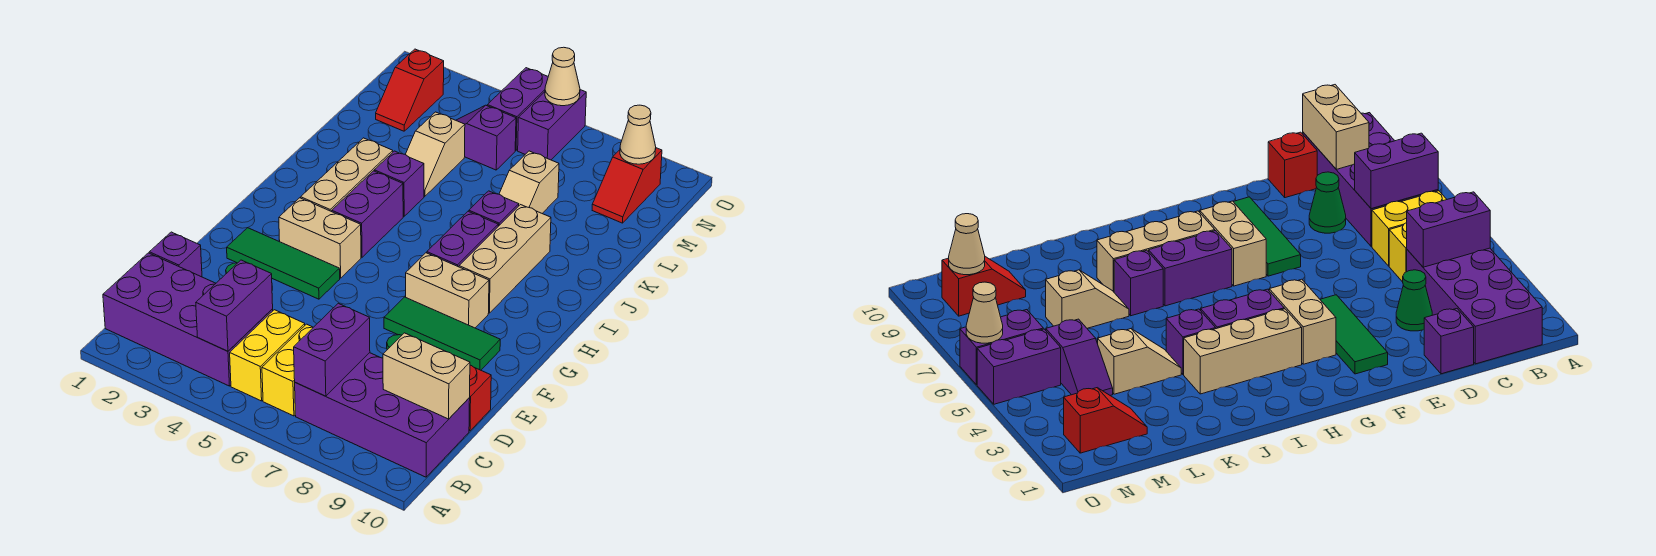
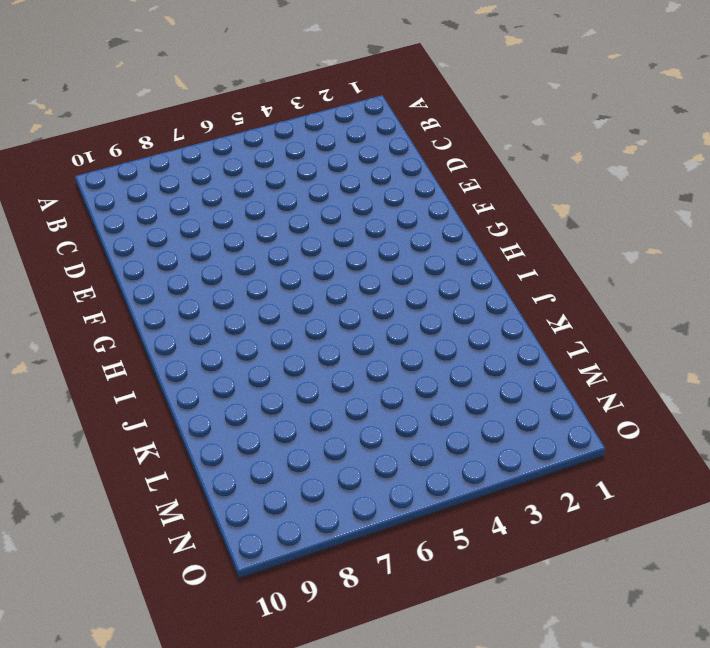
none -> purple 2x4 brick [103,253,273,386]
none -> yellow 1x2 brick [230,310,305,401]
none -> yellow 1x2 brick [262,324,313,416]
none -> purple 2x4 brick [295,353,470,477]

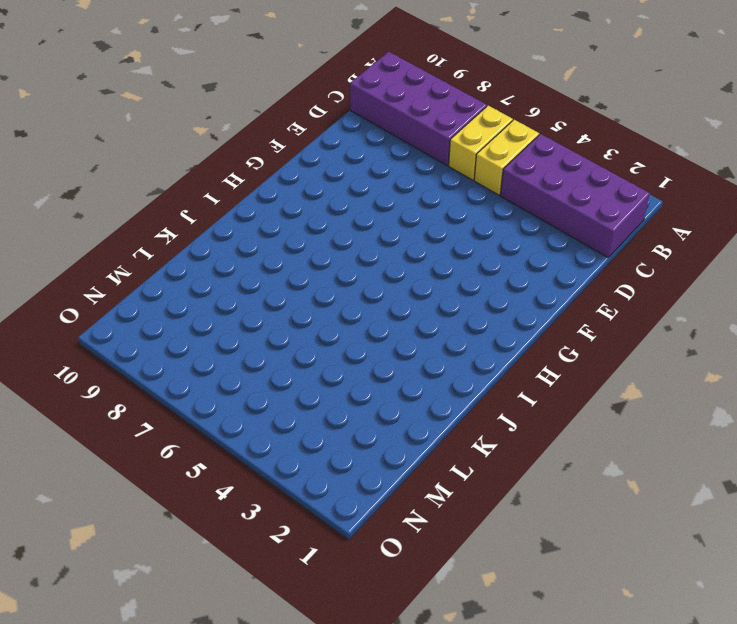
none -> purple 1x1 brick [149,232,202,277]
none -> green 1x1 cone [1396,270,1432,331]
none -> green 1x1 cone [1309,172,1346,233]
none -> red 1x1 brick [469,365,491,431]

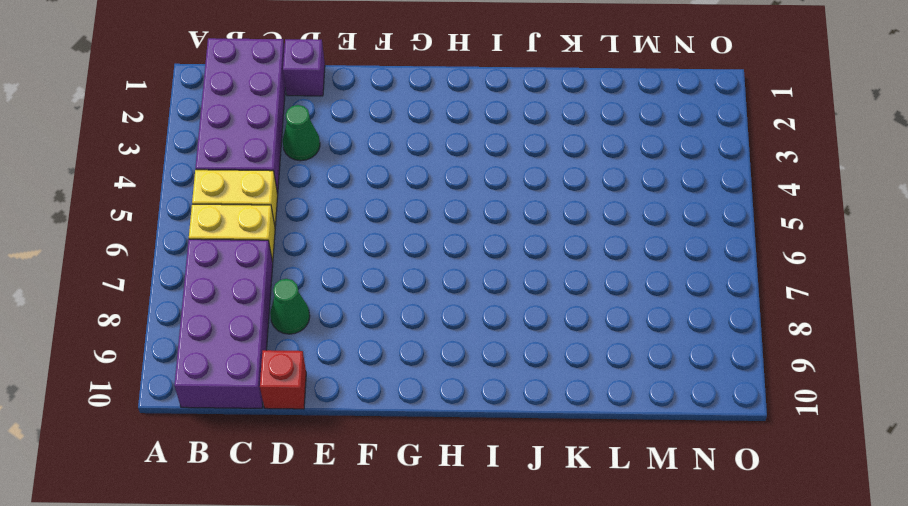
none -> green 1x3 tile [227,228,340,299]
none -> green 1x3 tile [384,297,500,370]
none -> tan 1x2 brick [279,198,361,278]
none -> tan 1x2 brick [406,253,489,328]

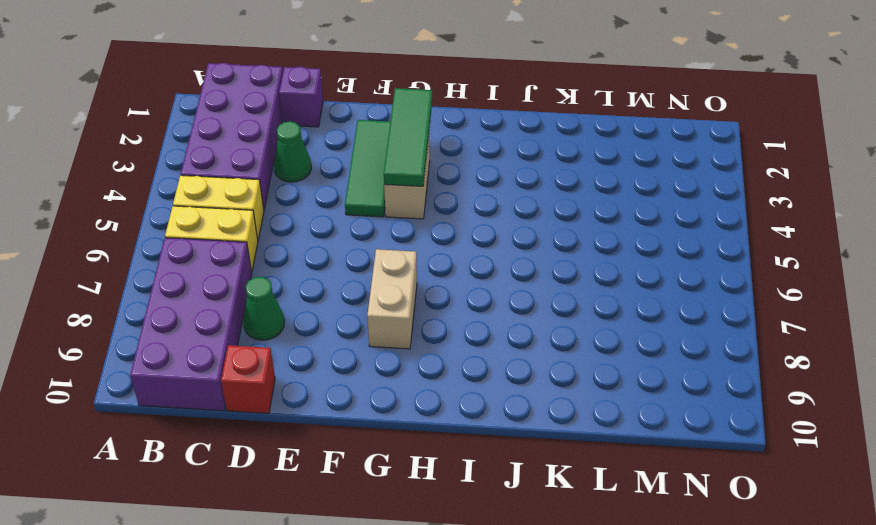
green 1x3 tile [384,88,432,186] -> green 1x3 tile moved to [384,297,500,370]
none -> tan 1x3 brick [301,138,393,211]
none -> purple 1x2 brick [332,171,403,257]
none -> purple 1x2 brick [427,211,498,267]
none -> tan 1x3 brick [459,205,551,313]

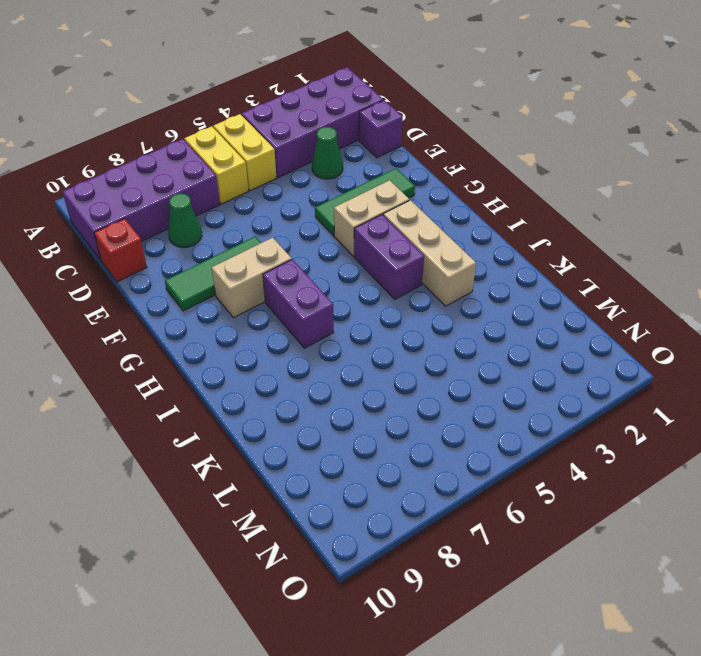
none -> tan 1x3 brick [459,205,551,313]
none -> purple 1x1 brick [374,151,424,216]
none -> purple 1x1 brick [469,191,519,226]
none -> tan 1x2 slope [405,112,465,197]

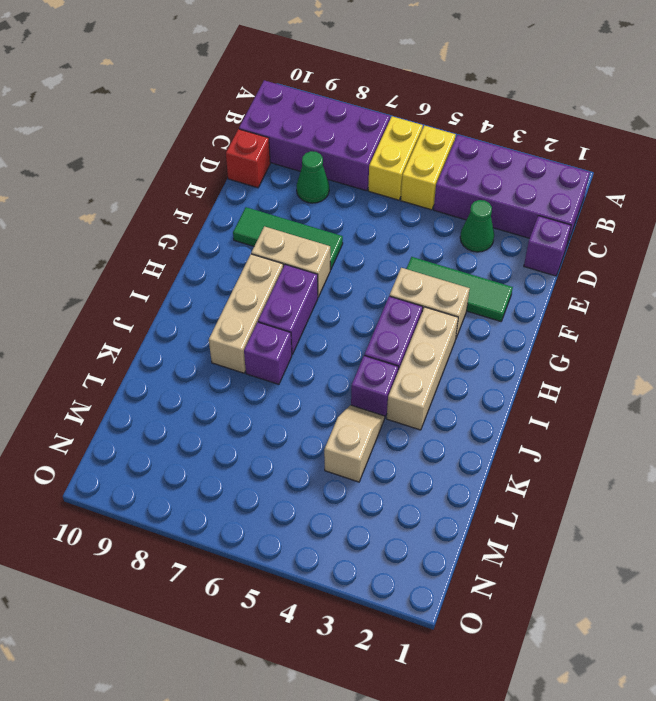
none -> tan 1x2 slope [499,151,559,213]
none -> red 1x2 slope [376,49,444,131]
none -> purple 1x2 slope [456,105,516,170]
none -> red 1x2 slope [592,148,662,223]

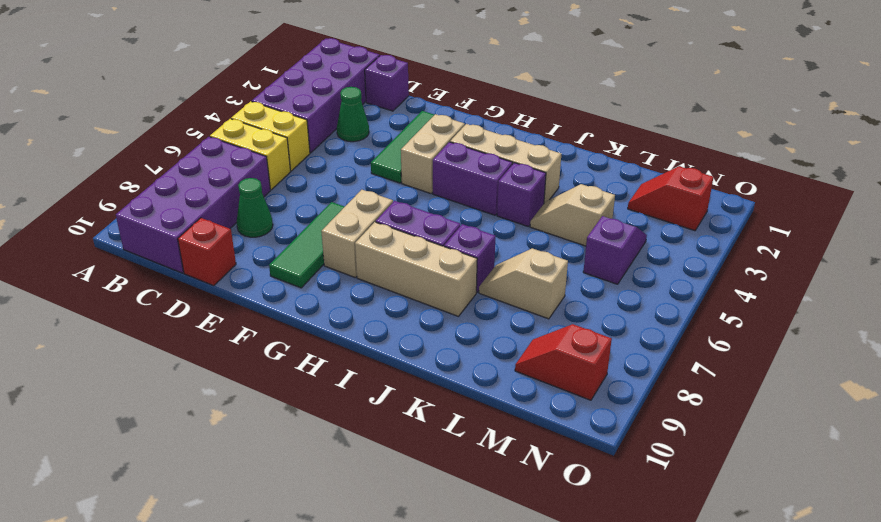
none -> purple 1x2 brick [487,68,548,150]
none -> purple 1x2 brick [518,90,586,160]
none -> purple 1x2 brick [196,260,273,351]
none -> purple 1x2 brick [294,303,370,396]

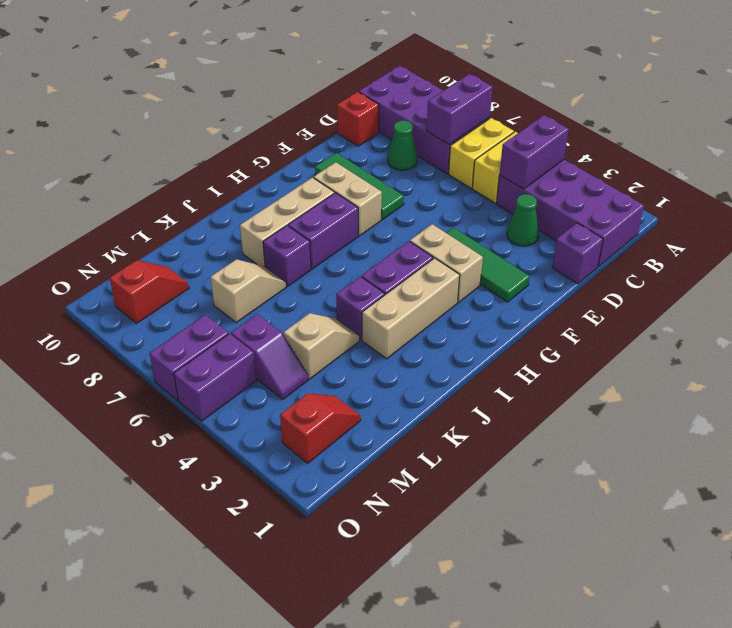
none -> tan 1x2 brick [383,333,470,419]
none -> tan 1x1 cone [620,105,656,164]
none -> tan 1x1 cone [545,47,580,106]

